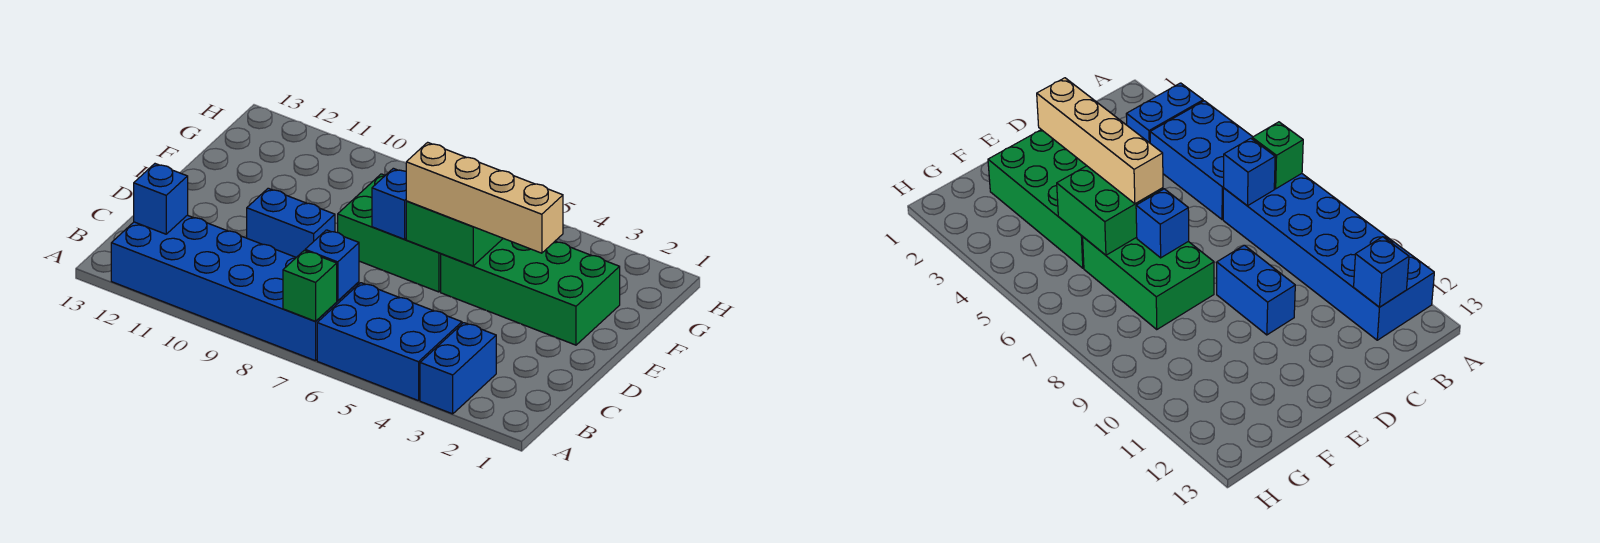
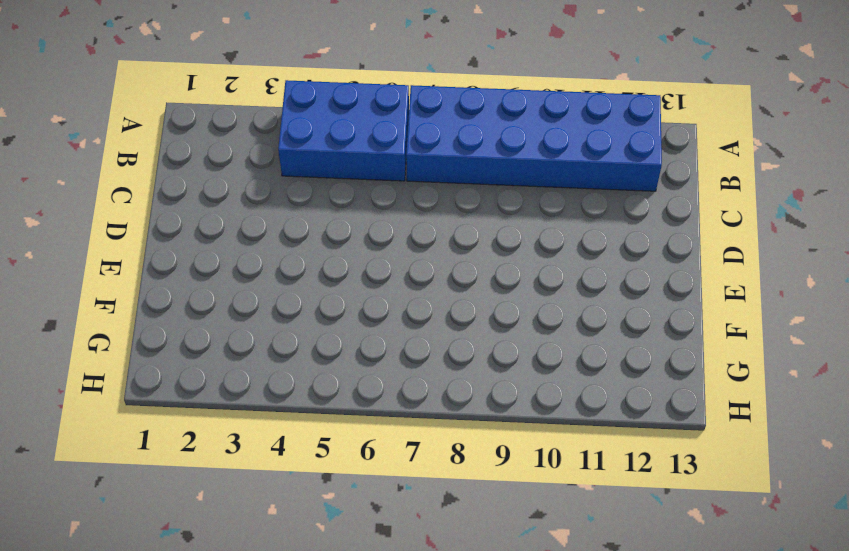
none -> blue 1x2 brick [420,323,496,414]
none -> blue 1x2 brick [247,188,335,257]
none -> green 2x4 brick [441,238,620,345]

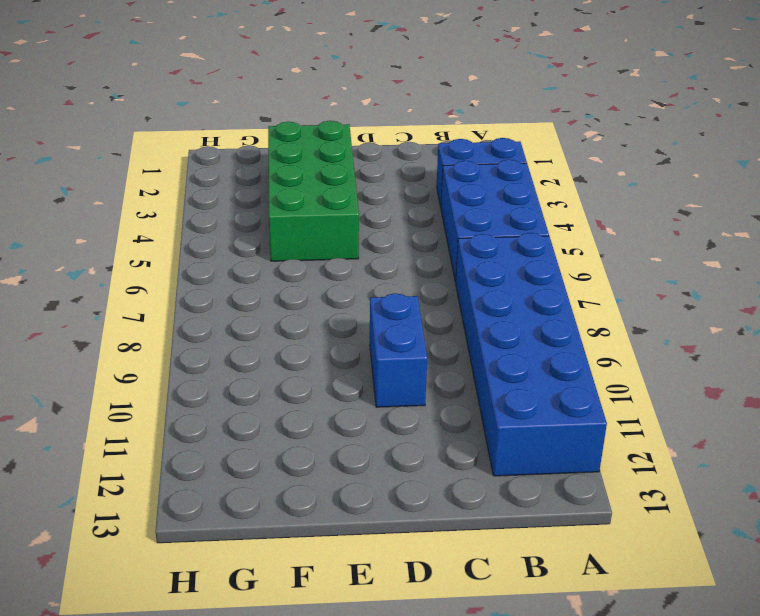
none -> green 2x3 brick [338,174,441,292]
none -> green 1x1 brick [283,251,337,321]
none -> blue 1x1 brick [305,230,359,301]

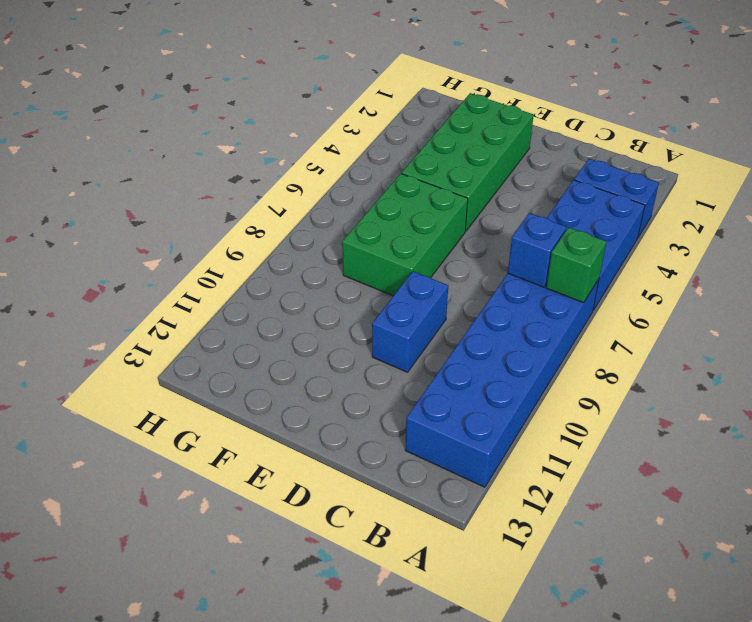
none -> blue 1x1 brick [134,164,188,234]
none -> green 2x2 brick [406,201,503,266]
none -> blue 1x1 brick [372,168,406,239]

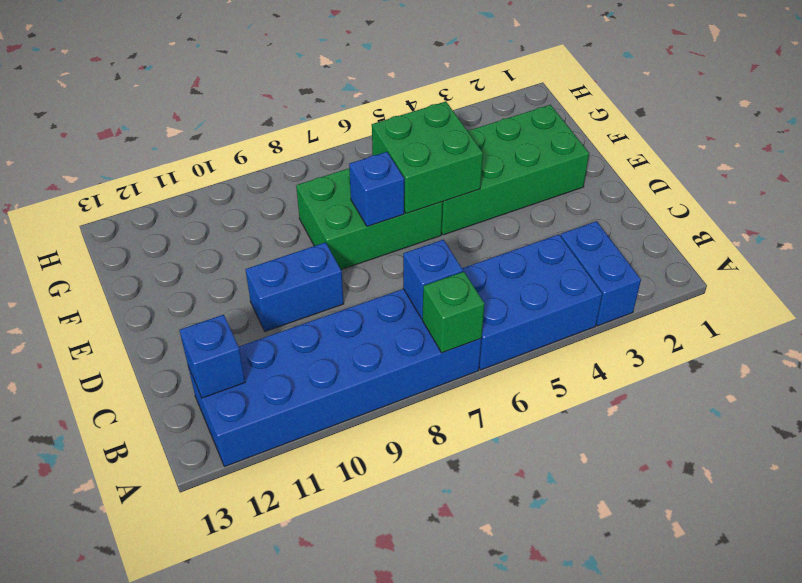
none -> tan 1x4 brick [406,142,563,253]

